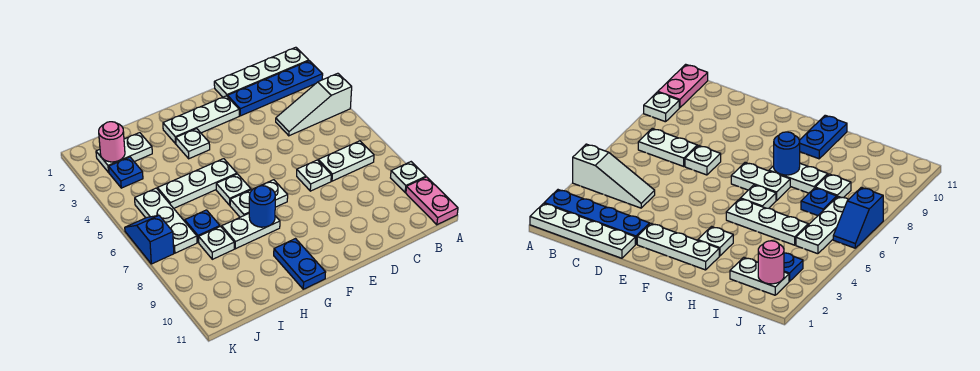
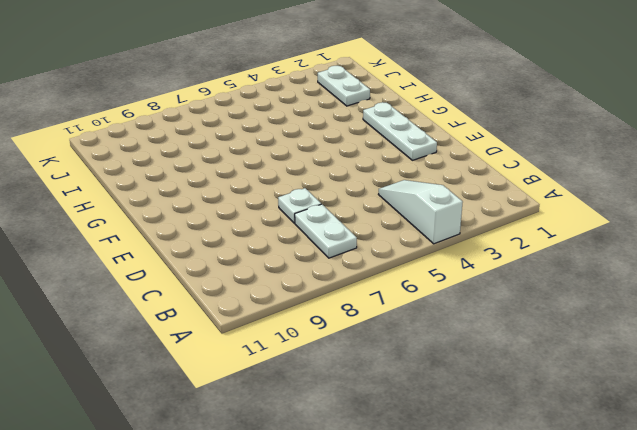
none -> white 1x4 plate [214,47,309,97]
none -> blue 1x4 plate [228,61,323,116]
none -> white 1x1 plate [391,162,426,192]

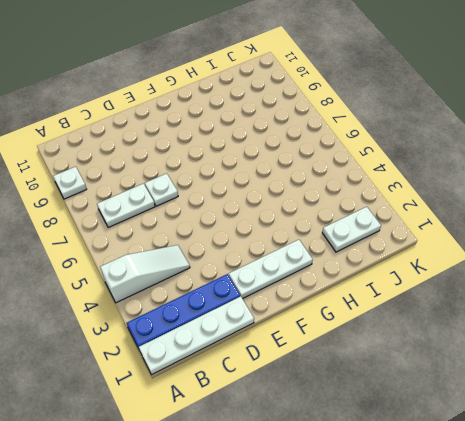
none -> pink 1x2 plate [406,177,458,225]
none -> white 1x2 plate [230,180,288,217]
none -> white 1x1 plate [176,129,210,159]

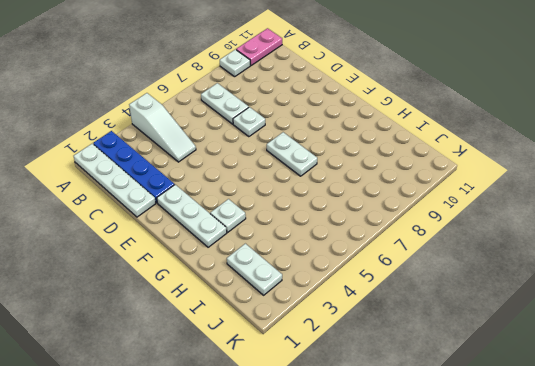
none -> white 1x3 plate [158,159,237,208]
none -> white 1x1 plate [216,174,251,205]
none -> white 1x2 plate [222,214,280,249]

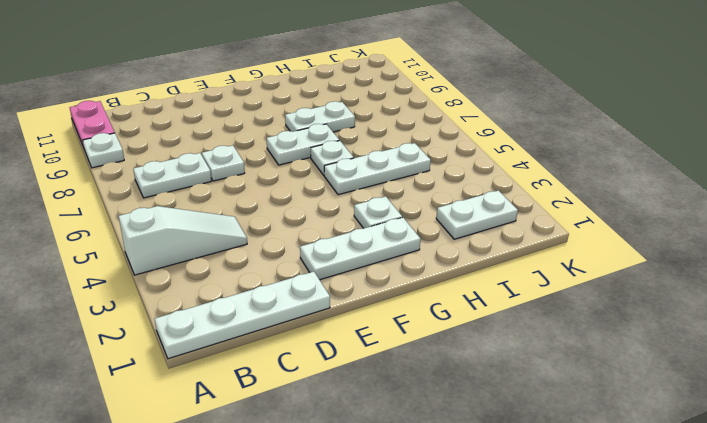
none -> blue 1x4 plate [228,61,323,116]
none -> blue 1x2 plate [274,239,326,289]
none -> blue 1x1 plate [185,210,220,242]

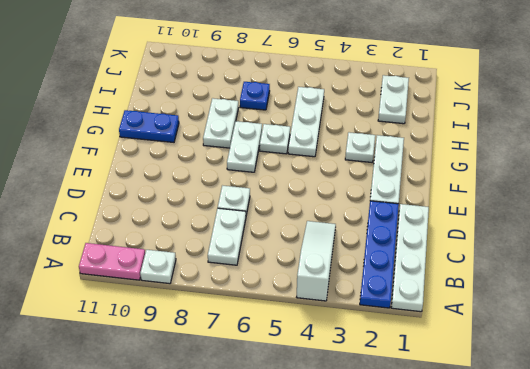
none -> white 1x1 plate [199,227,234,259]
none -> blue 1x1 plate [109,157,143,188]
none -> white 1x3 plate [135,188,197,253]

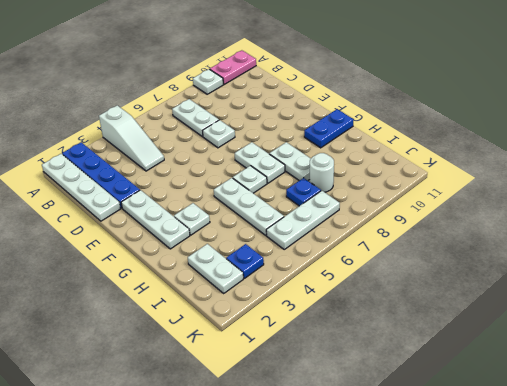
white 1x1 round brick [310,153,334,192] -> white 1x1 plate [199,227,234,259]
none -> blue 1x2 slope [125,215,174,264]
none -> blue 1x1 round brick [249,186,275,227]
none -> pink 1x1 round brick [99,122,125,162]

